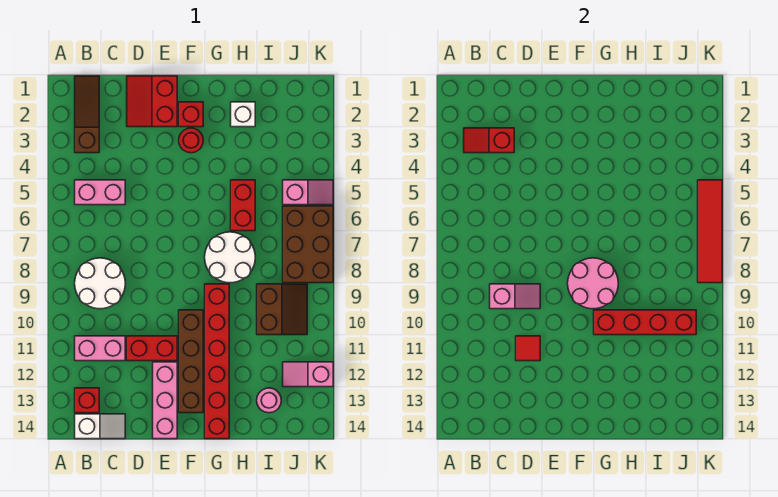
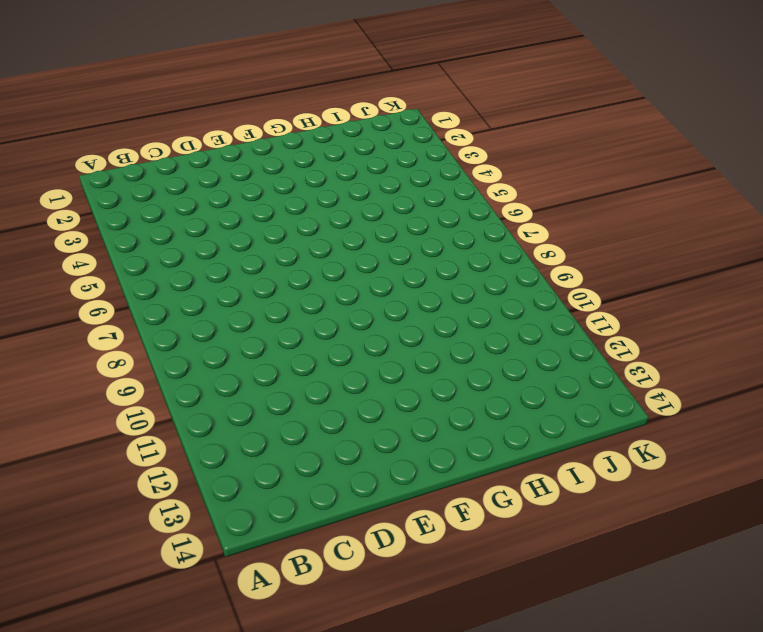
none -> brown 1x3 slope [75,76,99,153]
none -> pink 1x2 brick [75,180,125,205]
none -> white 2x2 round brick [75,258,125,309]

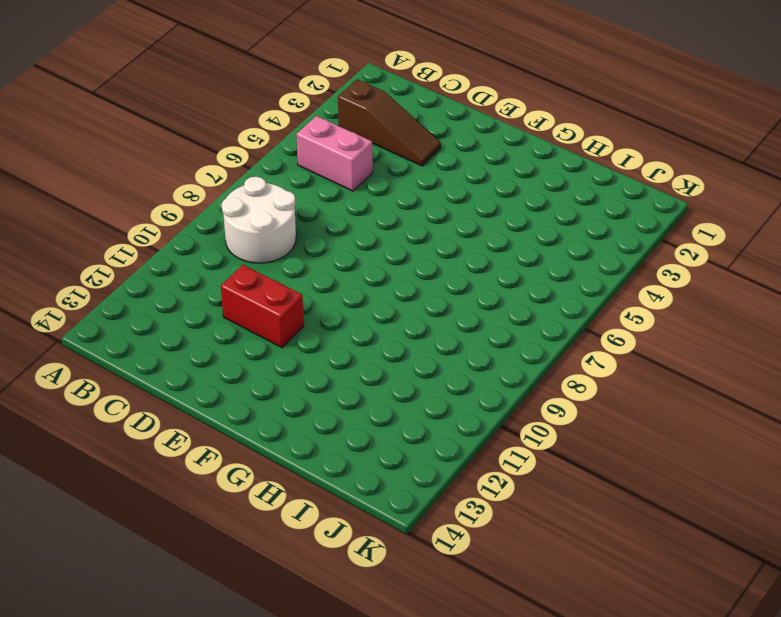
brown 1x3 slope [338,79,441,166] -> brown 1x3 slope turned to [75,76,99,153]
none -> pink 1x2 brick [75,336,125,361]
none -> red 1x1 brick [75,388,99,413]
none -> white 1x2 slope [75,414,125,439]

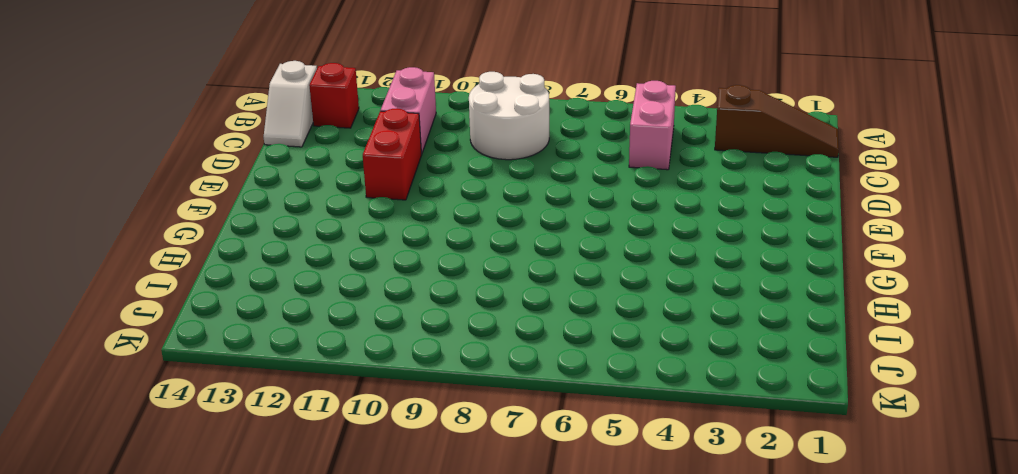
none -> red 2x2 slope [127,76,177,127]
none -> pink 1x3 brick [153,362,177,439]
none -> red 1x1 brick [179,102,203,127]

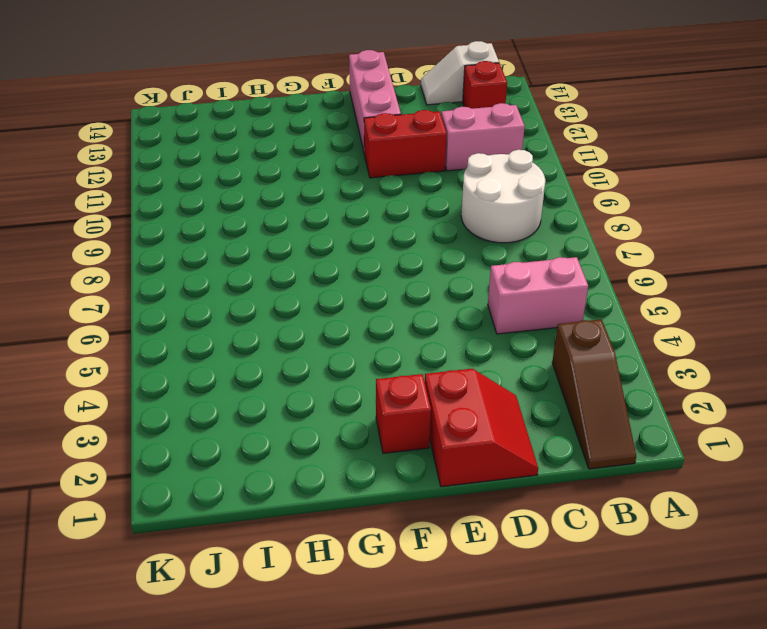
none -> red 1x1 round brick [179,128,203,153]
none -> brown 1x4 brick [179,310,203,413]
none -> white 2x2 round brick [205,232,255,283]

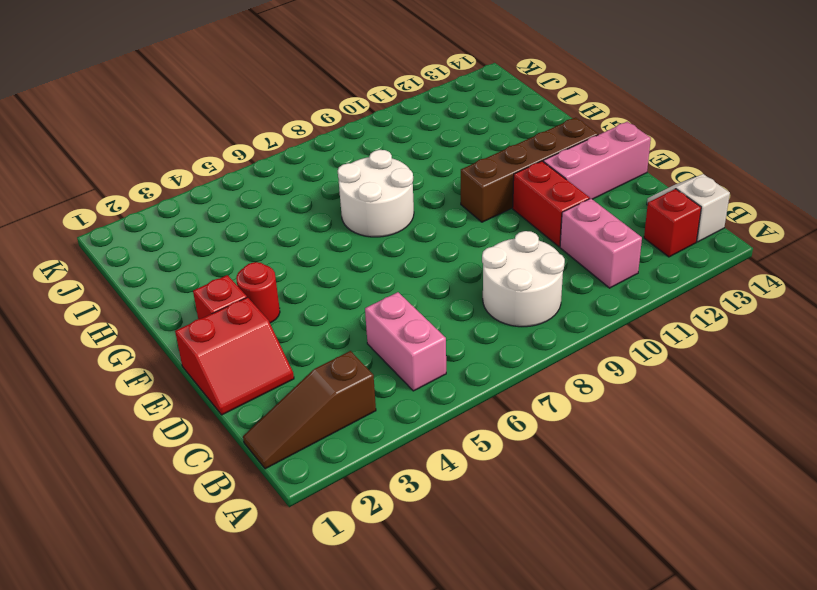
none -> red 1x6 brick [205,284,229,439]
none -> white 1x1 brick [231,102,255,127]
none -> red 1x2 brick [231,180,255,231]

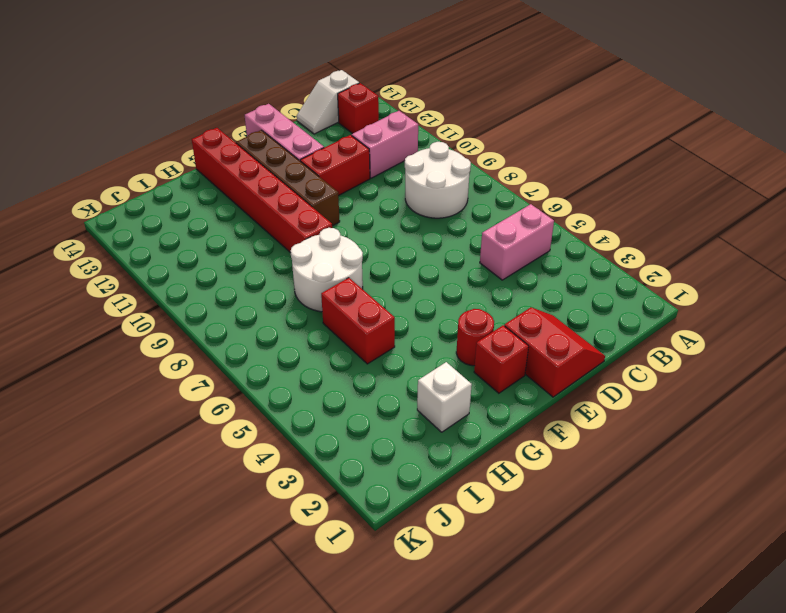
none -> brown 1x3 slope [75,76,99,153]
none -> brown 2x2 slope [257,284,307,335]
none -> pink 1x1 round brick [257,388,281,413]

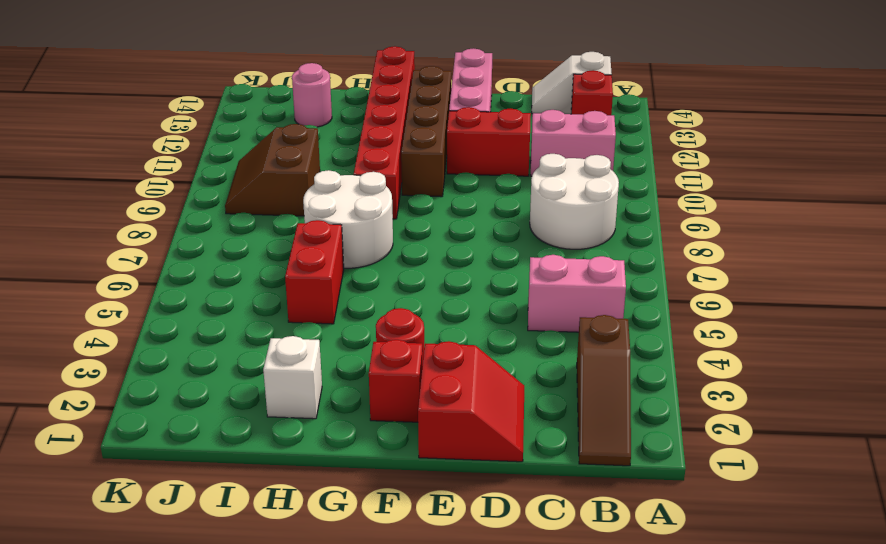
none -> pink 1x2 slope [283,180,333,205]
none -> brown 2x3 brick [283,206,333,283]
none -> pink 1x2 slope [283,362,333,387]

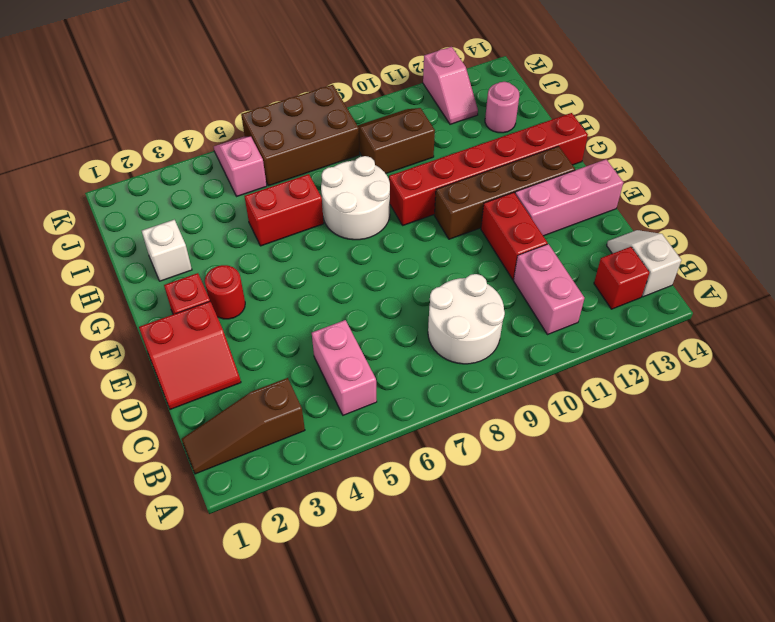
none -> red 1x2 slope [464,128,514,153]
none -> pink 1x2 slope [490,284,540,309]
none -> red 1x1 tile [516,336,540,361]

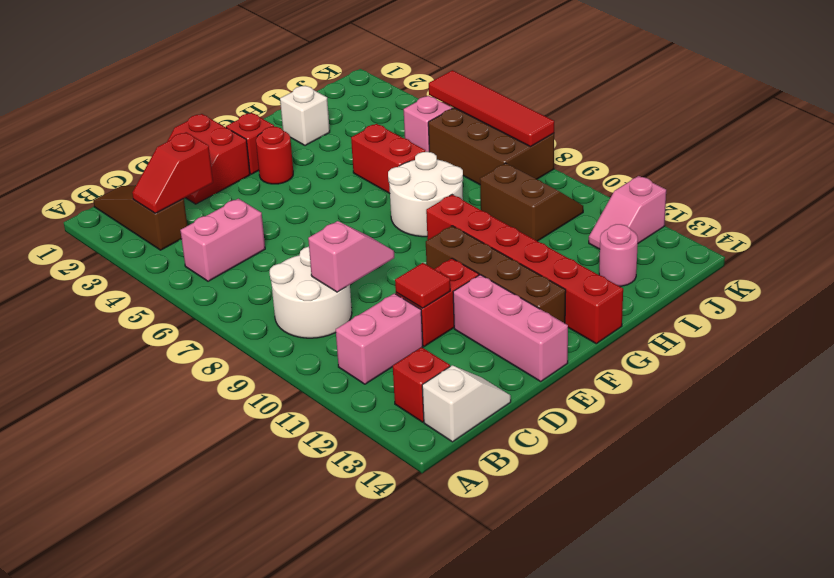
none -> pink 2x2 round brick [568,258,618,309]
none -> red 1x4 brick [594,310,696,335]

